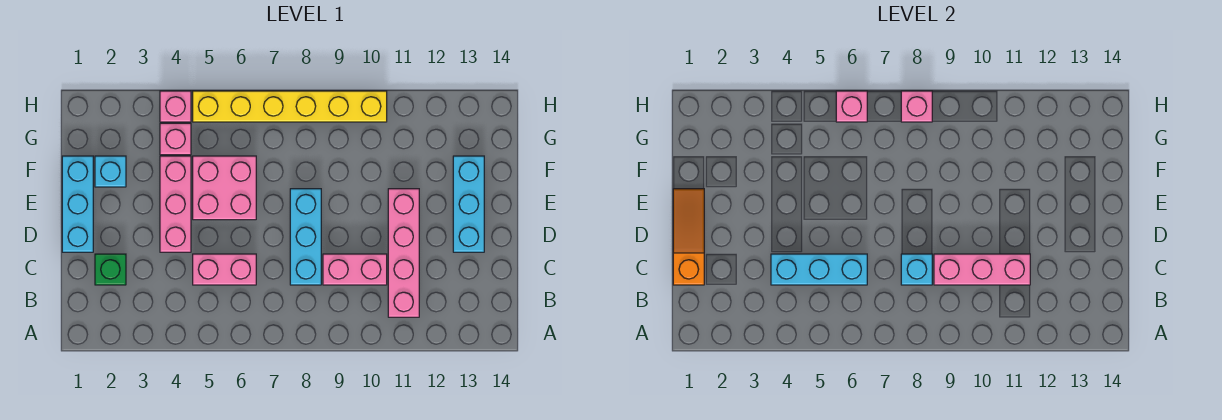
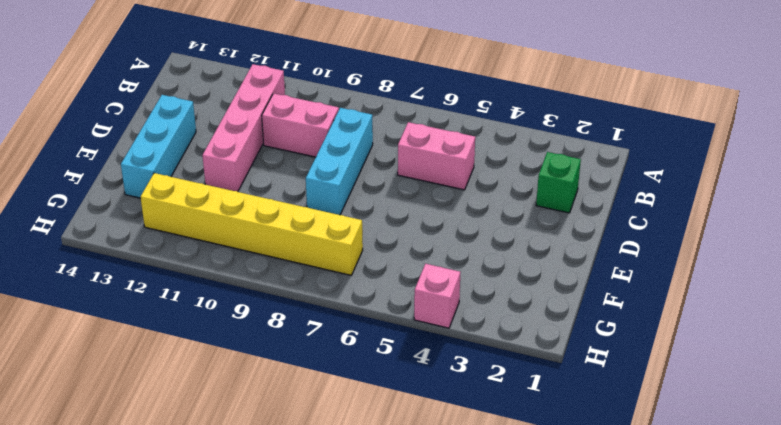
yellow 1x6 brick [141,173,363,275] -> yellow 1x6 brick moved to [193,91,387,122]
none -> cyan 1x3 brick [62,156,93,252]
none -> pink 1x3 brick [160,156,191,252]
none -> pink 2x2 brick [193,156,256,220]

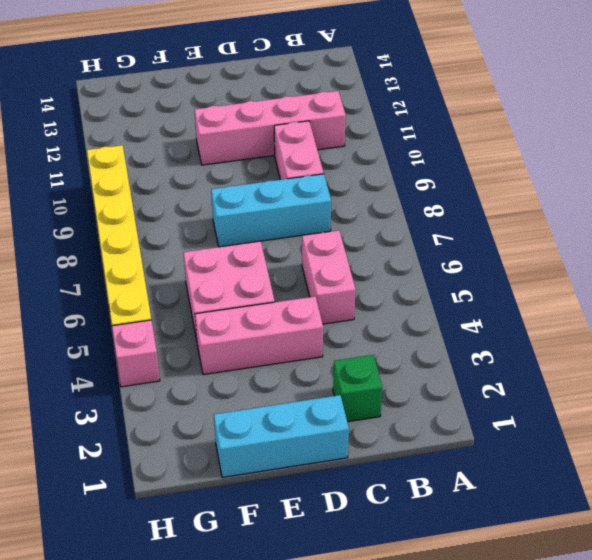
none -> cyan 1x3 brick [453,156,484,252]
none -> cyan 1x1 brick [95,156,126,187]
none -> pink 1x1 brick [160,123,191,155]

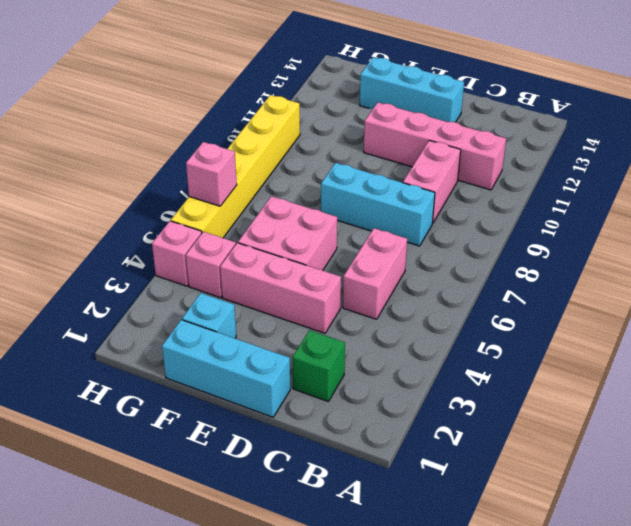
none -> orange 1x3 slope [673,189,704,285]
none -> cyan 1x3 brick [771,254,867,285]
none -> cyan 1x1 brick [901,254,932,285]

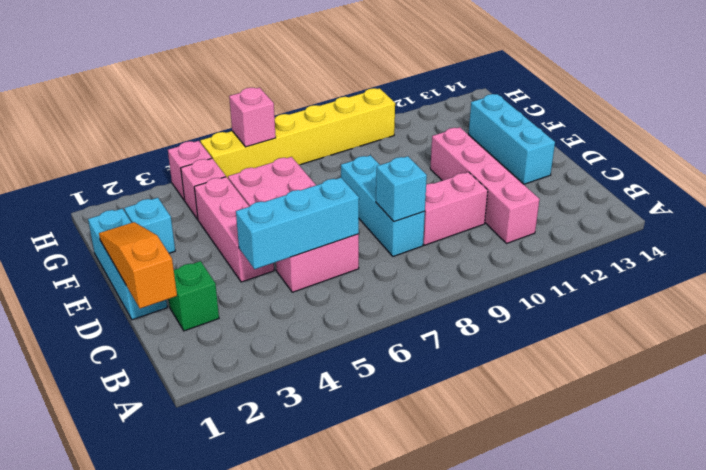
none -> pink 1x3 brick [934,254,1030,285]
none -> pink 1x1 brick [901,91,932,122]

